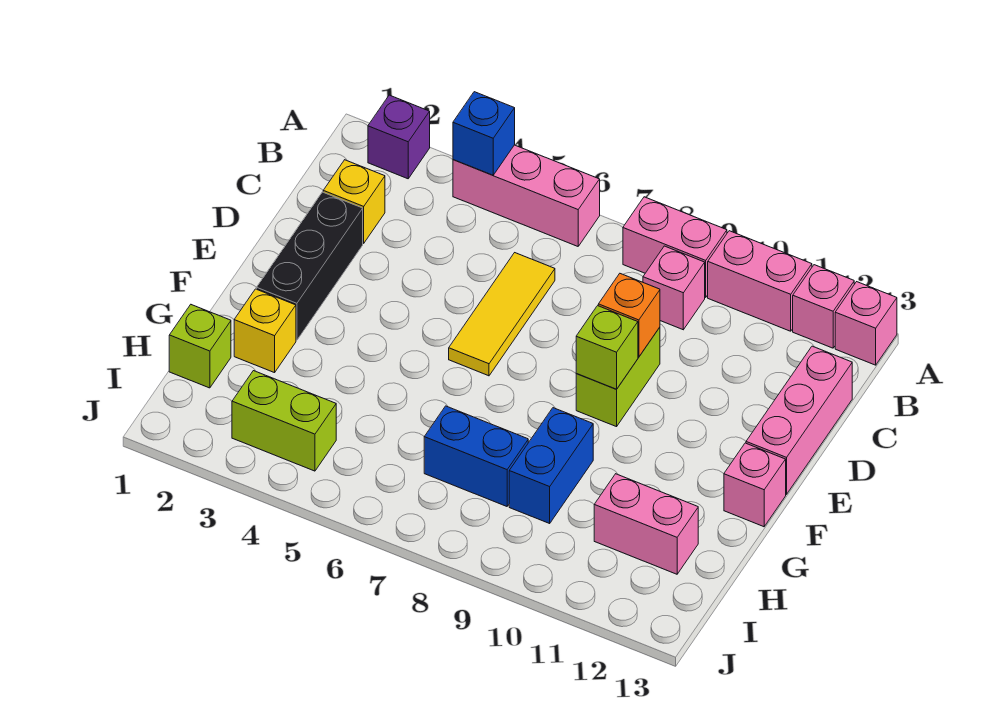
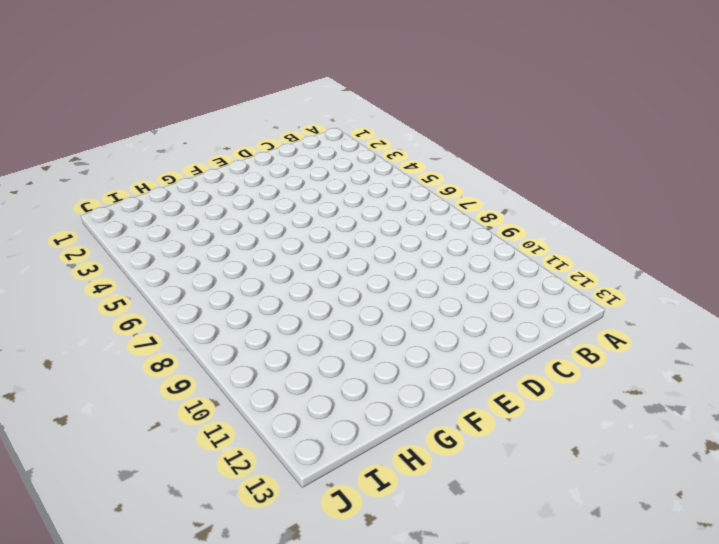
none -> purple 1x1 brick [368,95,430,179]
none -> pink 1x3 brick [453,145,600,246]
none -> pink 1x2 brick [623,197,727,297]

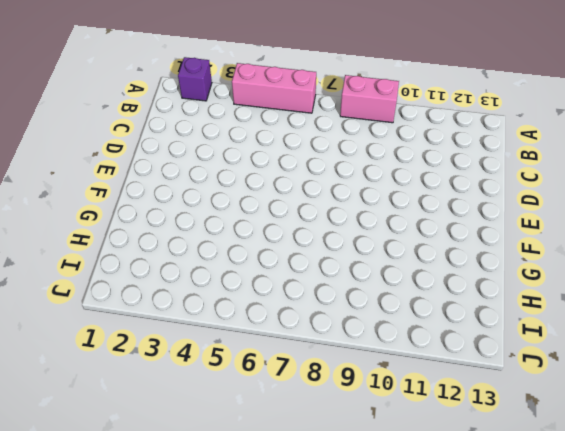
none -> pink 1x2 brick [708,231,812,331]
none -> pink 1x1 brick [793,265,854,348]
none -> pink 1x1 brick [835,282,897,365]

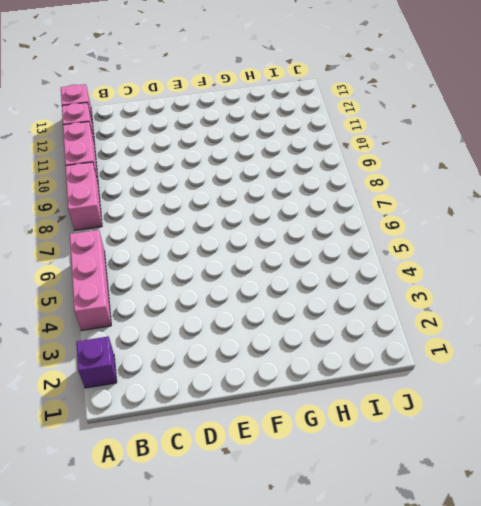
none -> pink 1x1 brick [643,246,705,330]
none -> yellow 1x1 brick [323,160,385,243]
none -> yellow 1x3 tile [449,253,555,376]

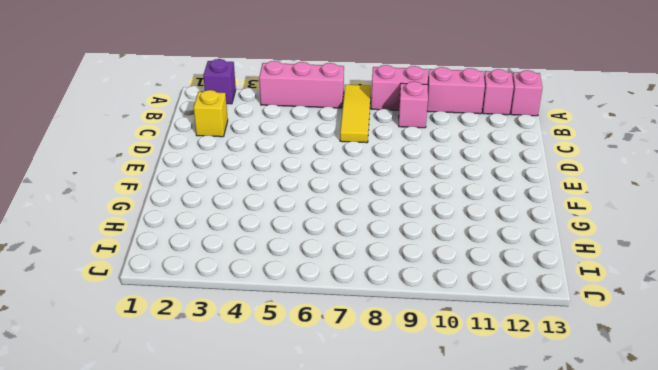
yellow 1x3 tile [340,85,371,143] -> yellow 1x3 tile moved to [449,253,555,376]
none -> pink 1x3 brick [746,346,852,494]
none -> black 1x3 brick [256,192,363,340]
none -> lime 1x2 brick [576,327,660,427]

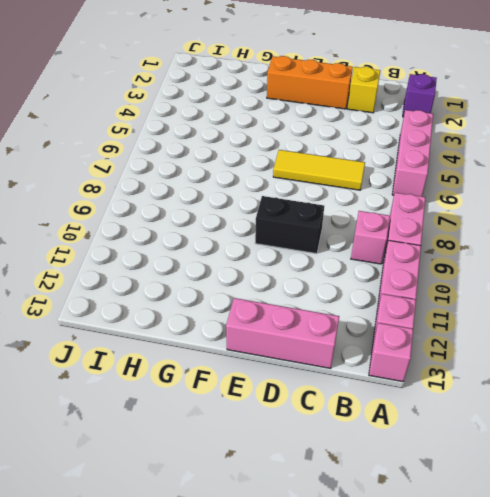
orange 1x3 brick [267,56,353,109] -> black 1x3 brick [256,192,363,340]
black 1x2 brick [255,196,324,254] -> lime 1x2 brick [576,327,660,427]
none -> pink 1x1 brick [724,443,786,527]
none -> yellow 1x1 brick [234,289,296,373]
none -> blue 1x2 brick [509,408,593,523]

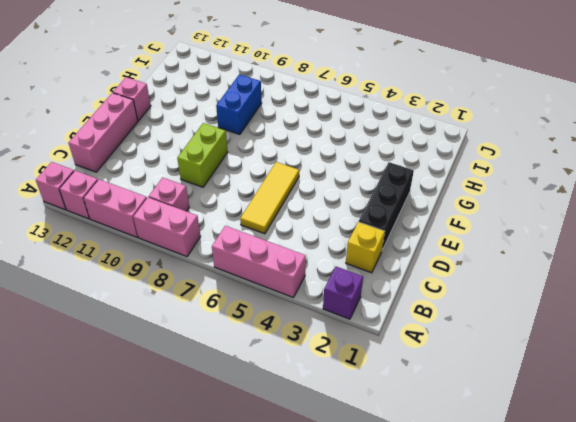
none -> yellow 1x1 brick [234,289,296,373]
none -> lime 1x1 brick [169,305,231,388]
none -> blue 1x2 brick [424,406,528,506]

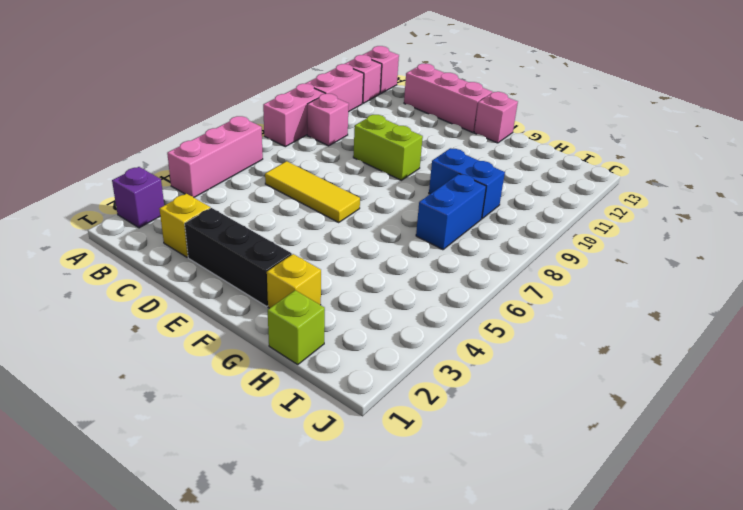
none -> pink 1x2 brick [594,474,698,574]
none -> lime 1x2 brick [232,371,336,471]
none -> blue 1x1 brick [453,92,515,175]

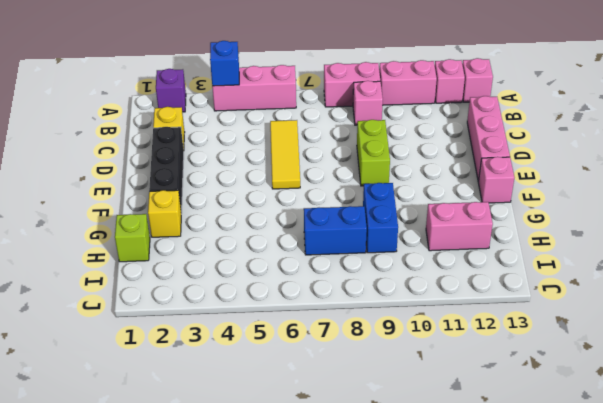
none -> lime 1x2 brick [232,371,336,471]
none -> orange 1x1 brick [598,274,660,357]
none -> lime 1x1 brick [576,306,638,389]

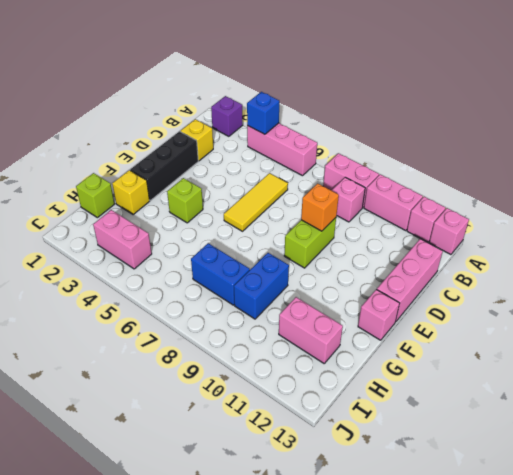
lime 1x1 brick [167,178,203,223] -> lime 1x1 brick moved to [576,306,638,389]
pink 1x2 brick [93,210,152,269] -> lime 1x2 brick [232,371,336,471]

